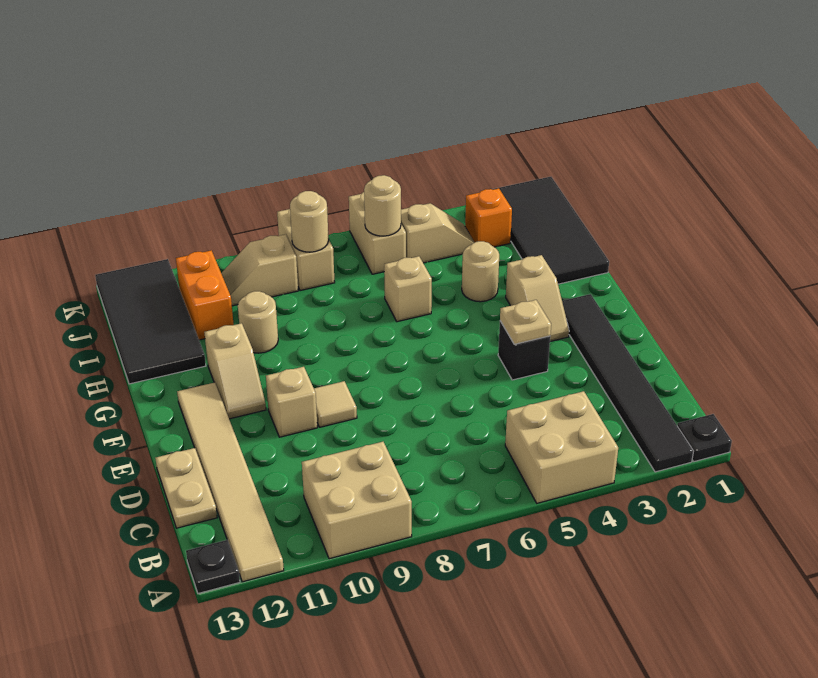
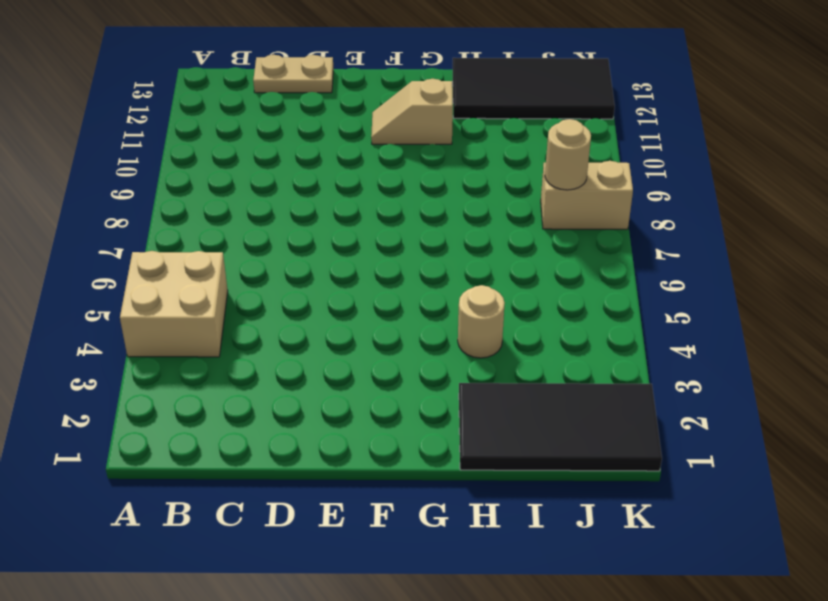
none -> black 1x1 plate [677,414,732,462]
none -> black 1x6 tile [562,294,694,472]
none -> tan 2x2 brick [302,442,412,559]

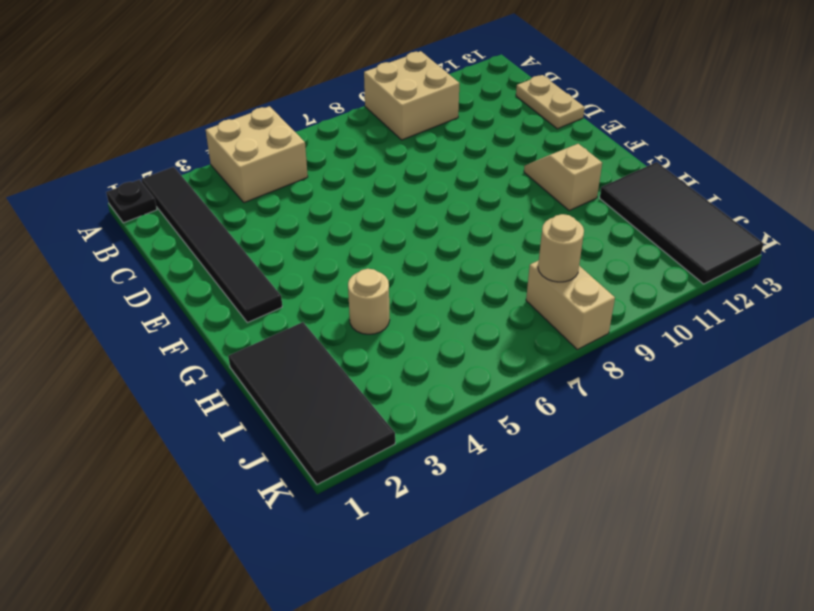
none -> tan 1x6 tile [177,383,284,582]
none -> black 1x1 plate [186,540,240,593]
none -> black 1x1 brick [498,321,550,380]

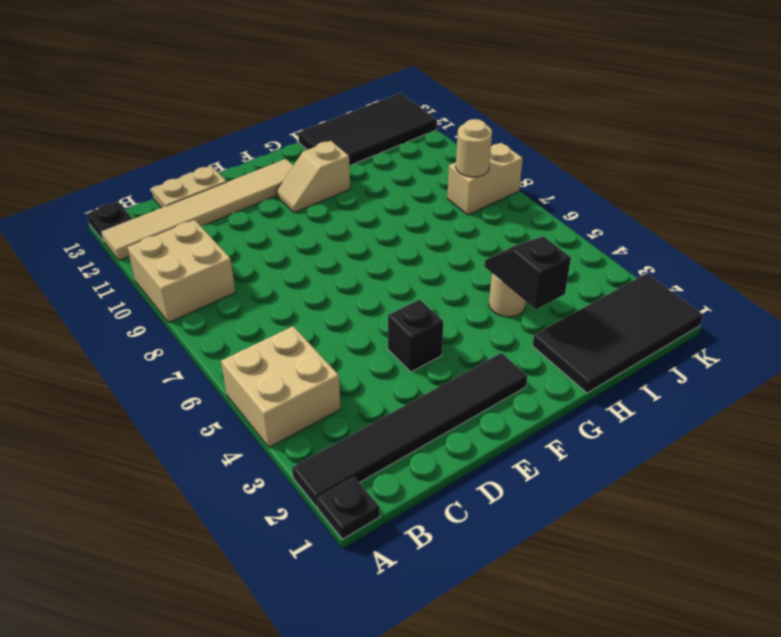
black 1x2 slope [484,236,571,310] -> none
none -> tan 1x1 tile [314,381,357,427]
none -> tan 1x1 brick [266,367,317,437]
none -> tan 1x2 slope [506,255,569,341]

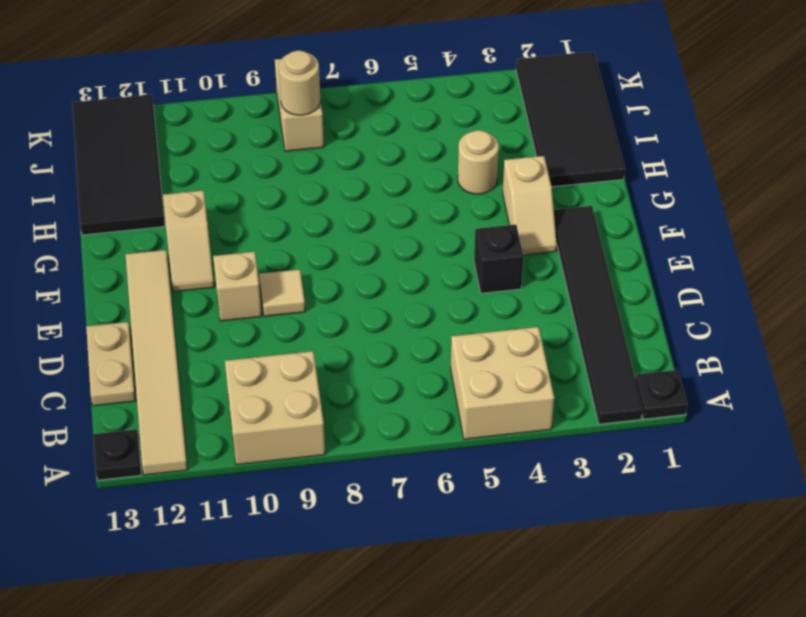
none -> tan 1x1 brick [384,256,432,322]
none -> tan 1x1 round brick [238,291,278,353]
none -> orange 1x2 brick [176,250,234,340]

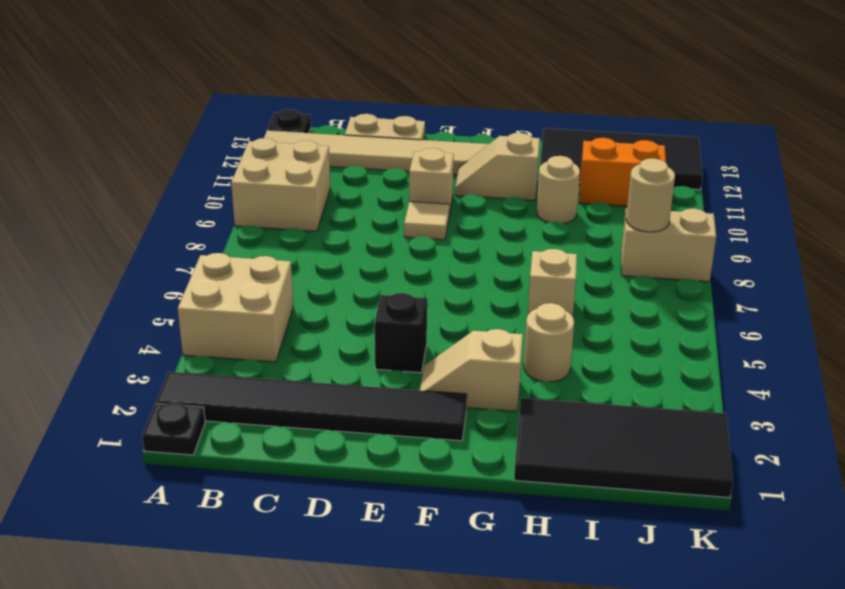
none -> orange 1x1 brick [465,188,512,247]
none -> tan 1x2 slope [401,203,475,263]
none -> tan 1x2 brick [349,192,406,274]

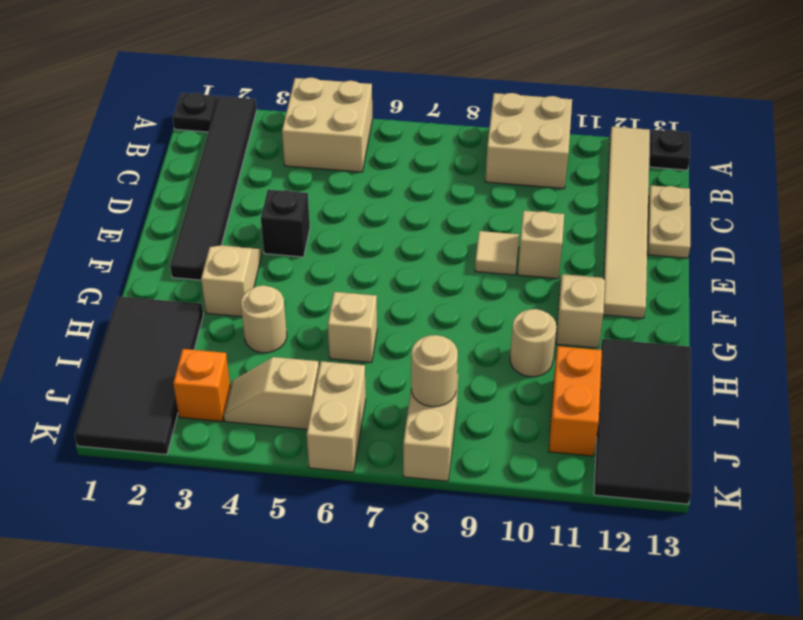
none -> tan 1x2 slope [221,234,298,306]
none -> tan 1x1 plate [500,300,551,344]
none -> tan 1x1 round brick [364,175,401,236]

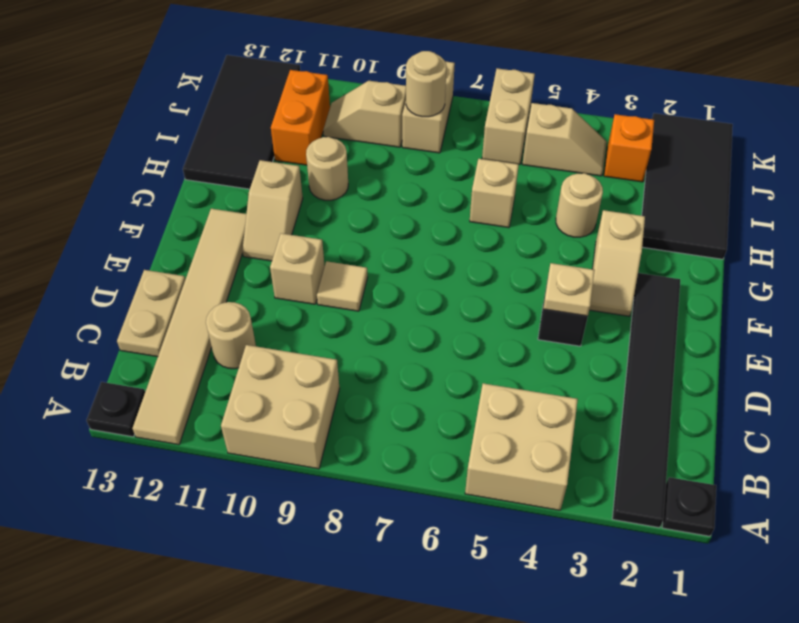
tan 1x1 round brick [206,302,256,369] -> tan 1x1 round brick moved to [364,175,401,236]

